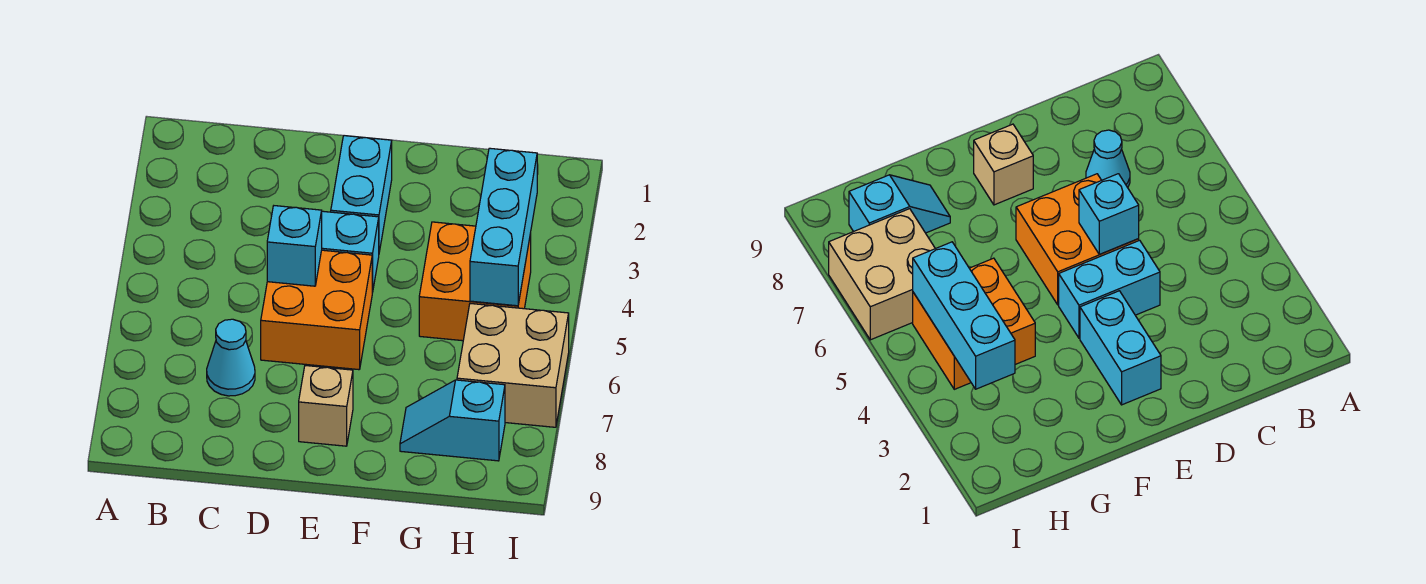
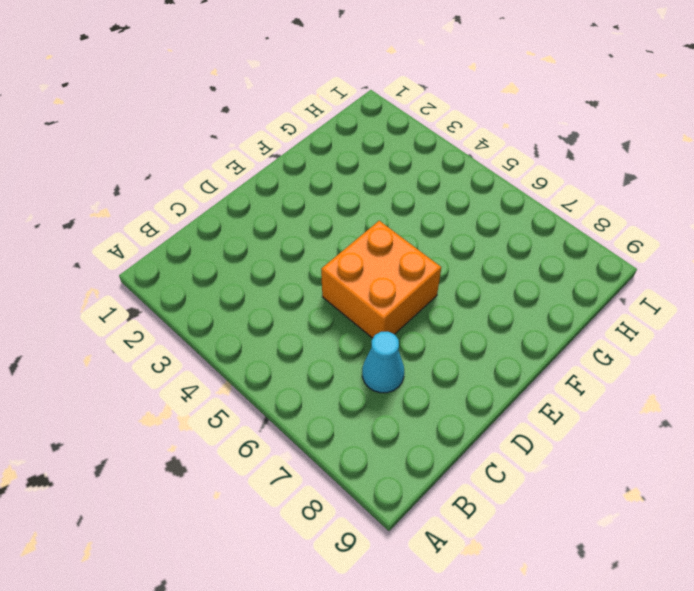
none -> cyan 1x2 brick [322,211,379,293]
none -> cyan 1x2 brick [331,136,392,252]

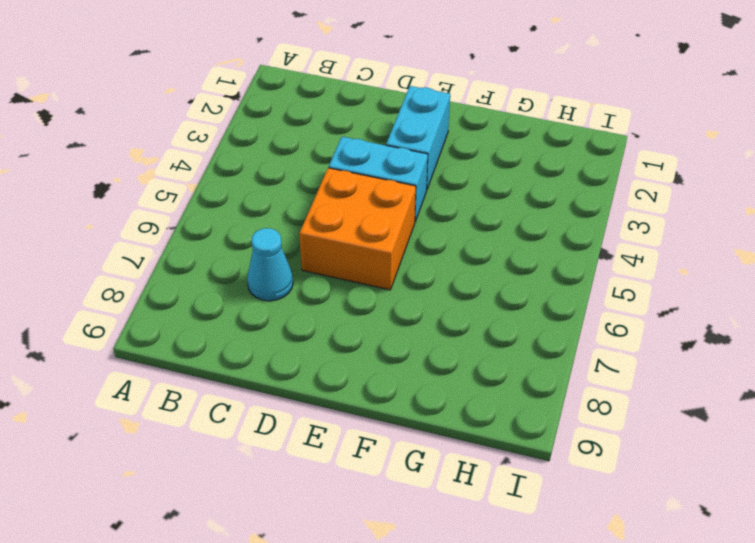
none -> tan 1x1 brick [299,366,353,446]
none -> orange 2x2 brick [419,222,531,341]

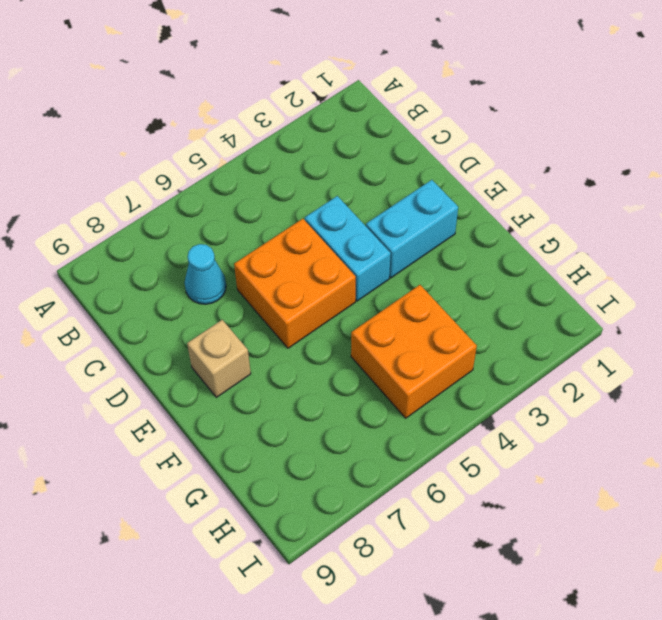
none -> cyan 1x2 slope [400,380,505,461]
none -> tan 2x2 brick [457,303,569,427]

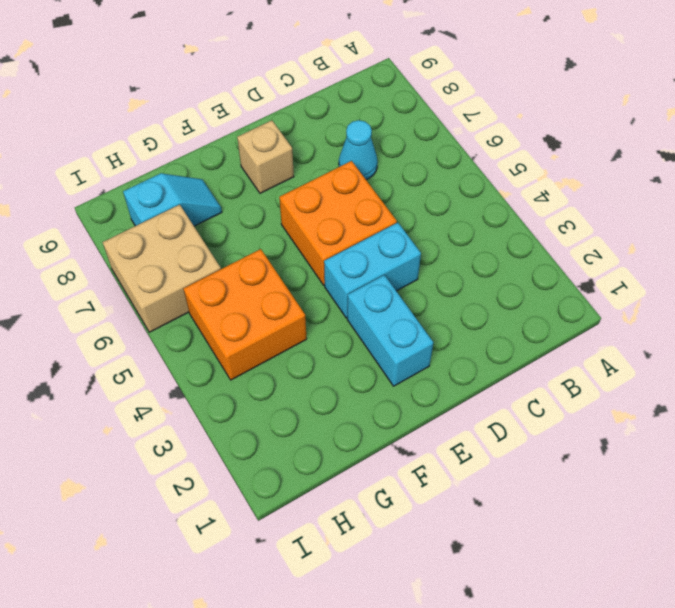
none -> cyan 1x1 brick [267,206,322,286]
none -> cyan 1x3 brick [470,148,537,306]

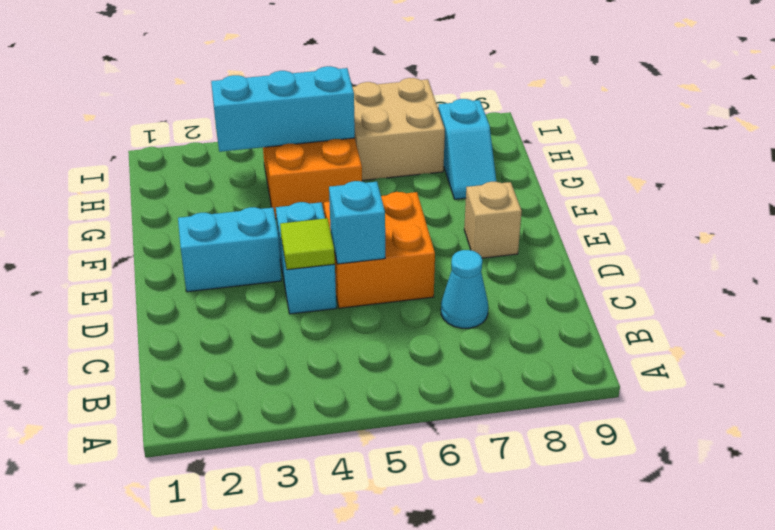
lime 1x1 tile [280,218,335,270] -> none

